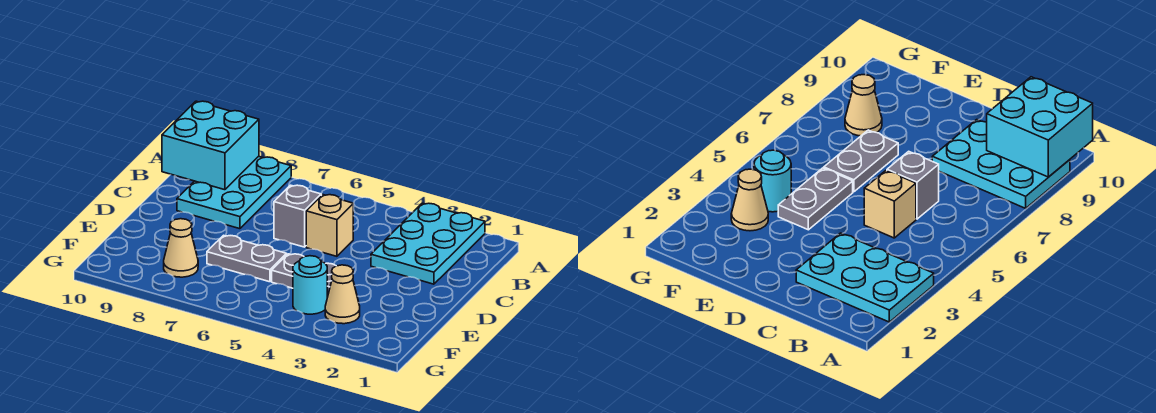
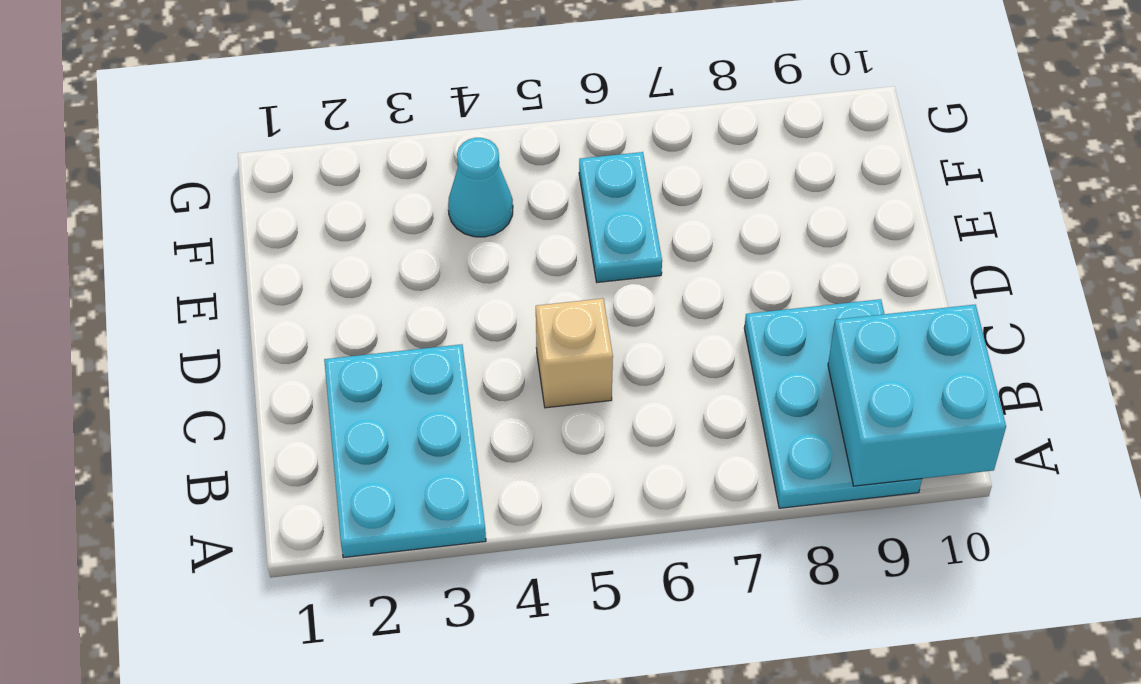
cyan 1x2 plate [579,152,662,282] -> grey 1x2 plate [207,235,287,282]
cyan 1x1 cone [448,138,513,237] -> cyan 1x1 round brick [293,256,327,314]
none -> grey 1x1 brick [274,185,321,247]
none -> grey 1x2 plate [272,254,336,297]

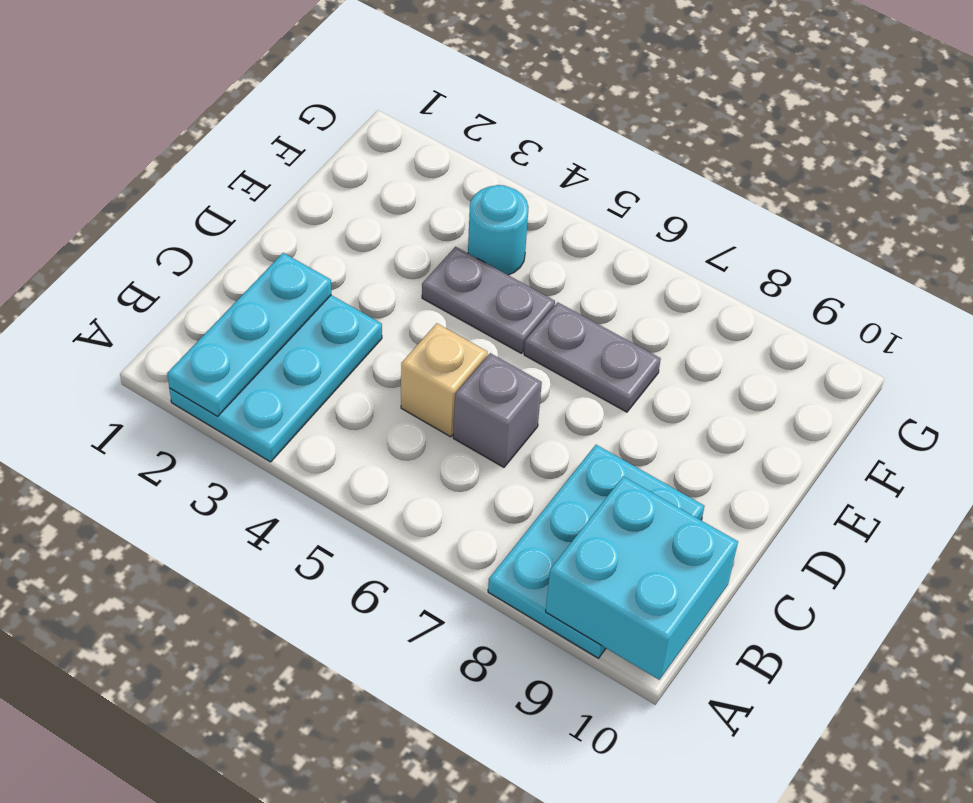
cyan 1x3 plate [167,253,331,416] -> none
none -> tan 1x1 cone [325,265,360,324]
none -> tan 1x1 cone [164,219,198,277]

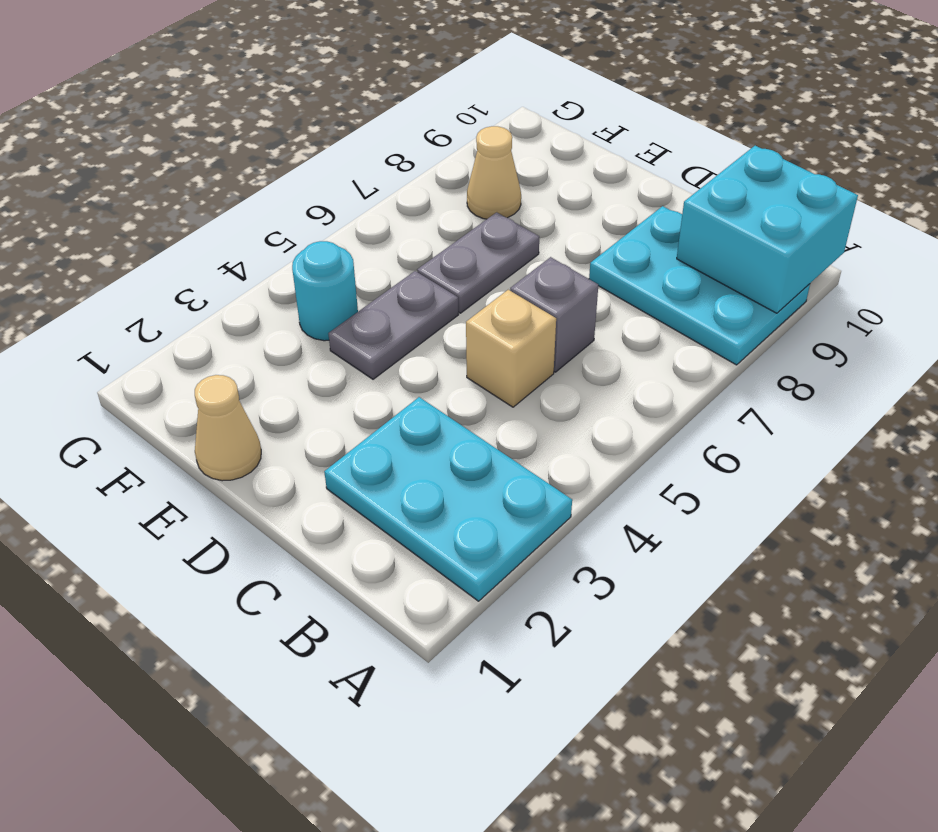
tan 1x1 cone [195,375,261,481] -> tan 1x1 cone moved to [325,265,360,324]

